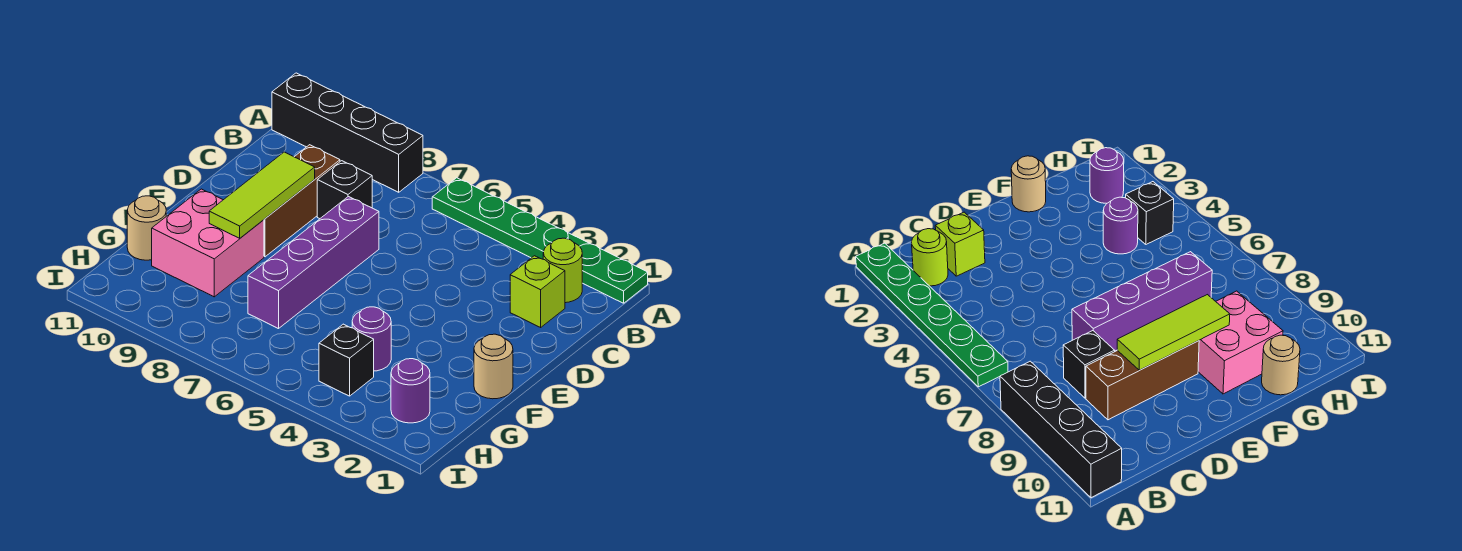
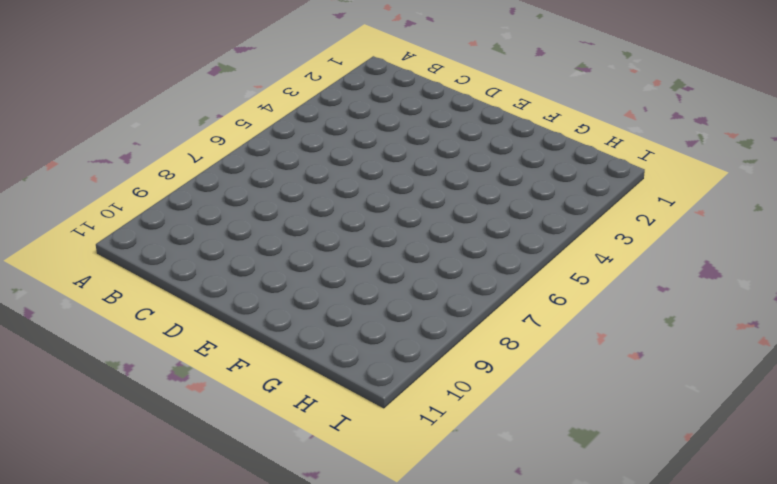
none -> green 1x6 plate [432,178,648,303]
none -> black 1x4 brick [272,73,423,192]
none -> lime 1x1 round brick [543,238,582,303]

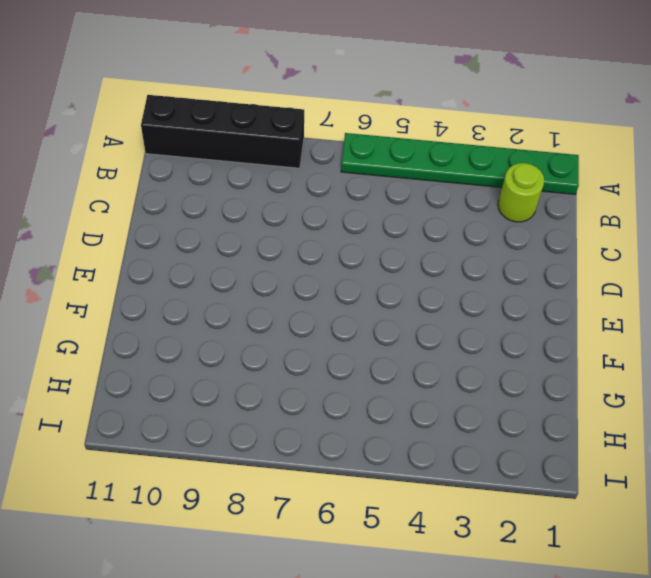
none -> lime 1x1 brick [510,256,565,327]
none -> black 1x1 brick [317,161,372,219]
none -> brown 1x3 brick [264,145,340,257]

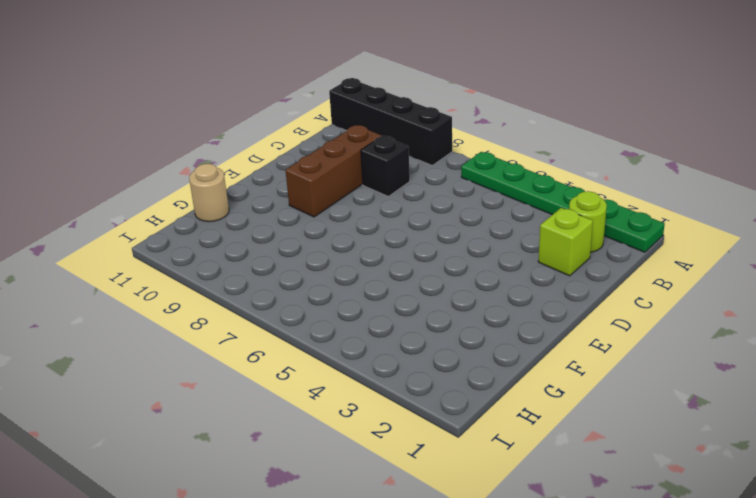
none -> purple 1x4 brick [248,197,379,329]
none -> tan 1x1 round brick [474,334,513,399]
none -> pink 2x2 brick [152,189,264,297]

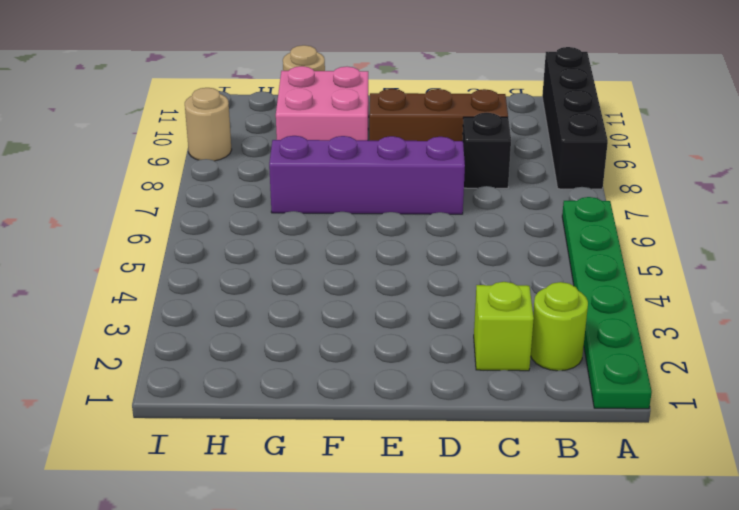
tan 1x1 round brick [185,88,232,161] -> tan 1x1 round brick moved to [474,334,513,399]
none -> purple 1x1 round brick [352,307,391,371]
none -> purple 1x1 round brick [391,359,430,423]
none -> black 1x1 brick [319,324,374,396]

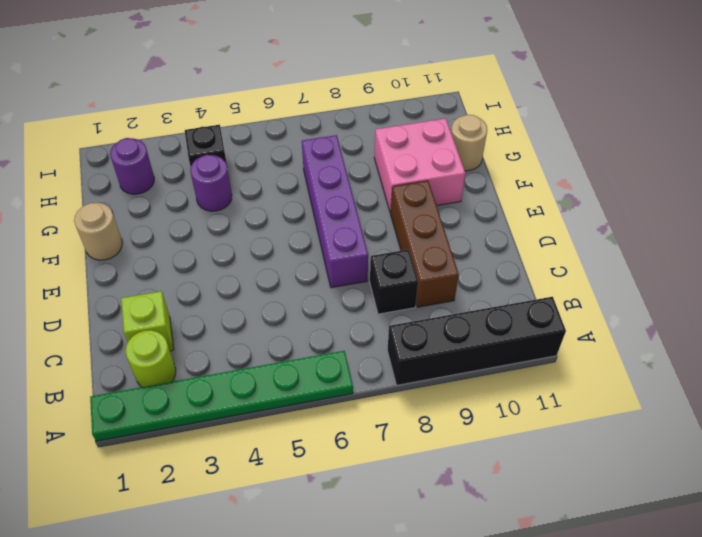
none -> lime 1x3 tile [209,152,315,238]

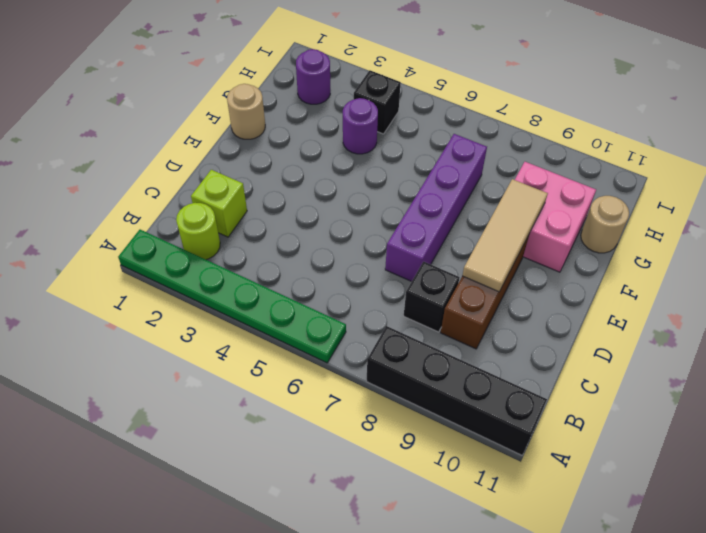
tan 1x3 tile [462,179,548,292] -> lime 1x3 tile [209,152,315,238]

